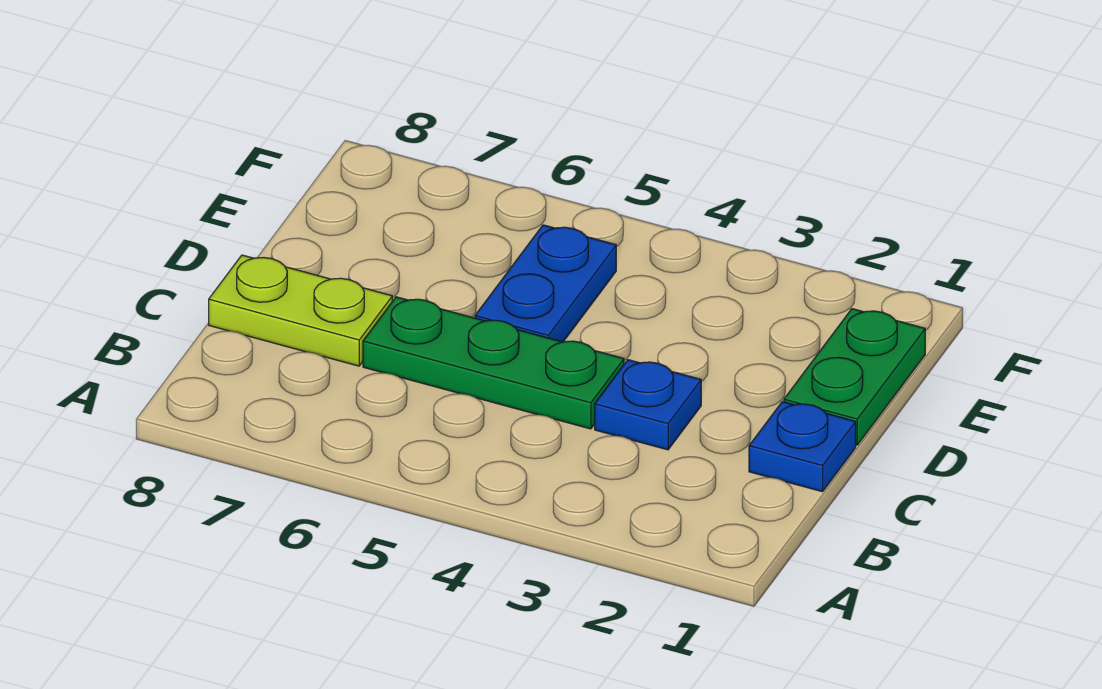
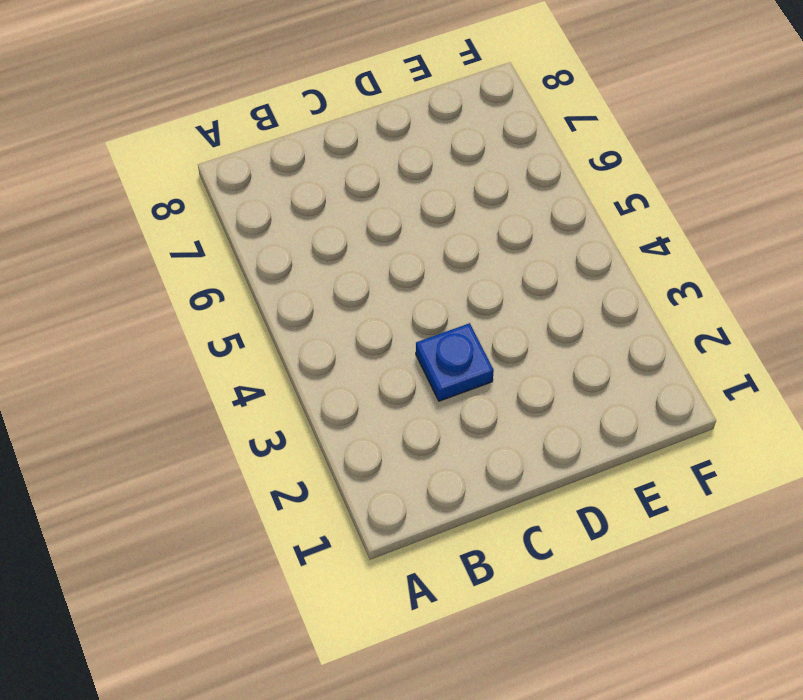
none -> blue 1x1 plate [749,402,856,492]
none -> green 1x3 plate [363,297,624,429]

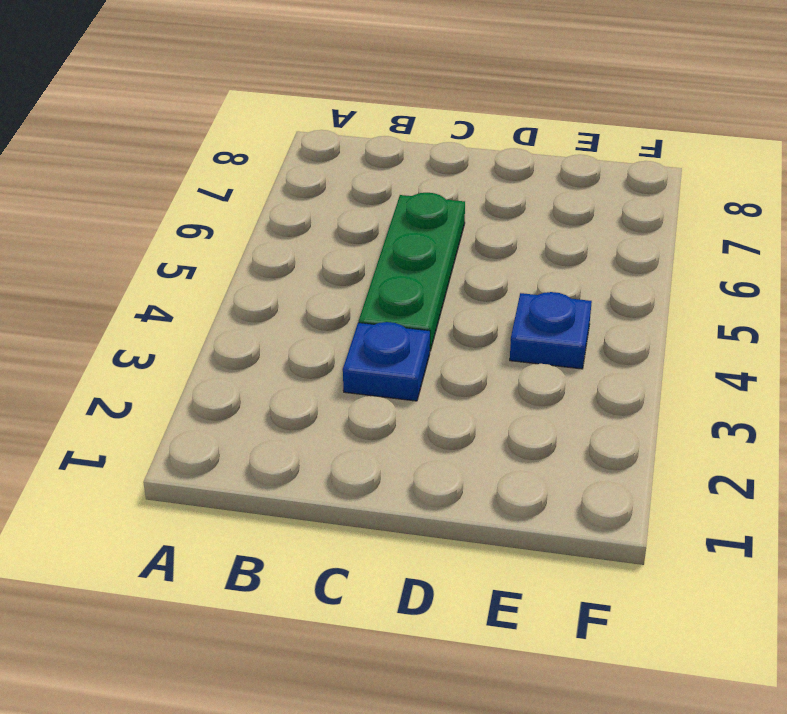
blue 1x1 plate [510,292,592,369] -> blue 1x1 plate moved to [749,402,856,492]
none -> lime 1x2 plate [209,255,392,366]
none -> green 1x2 plate [784,309,925,445]

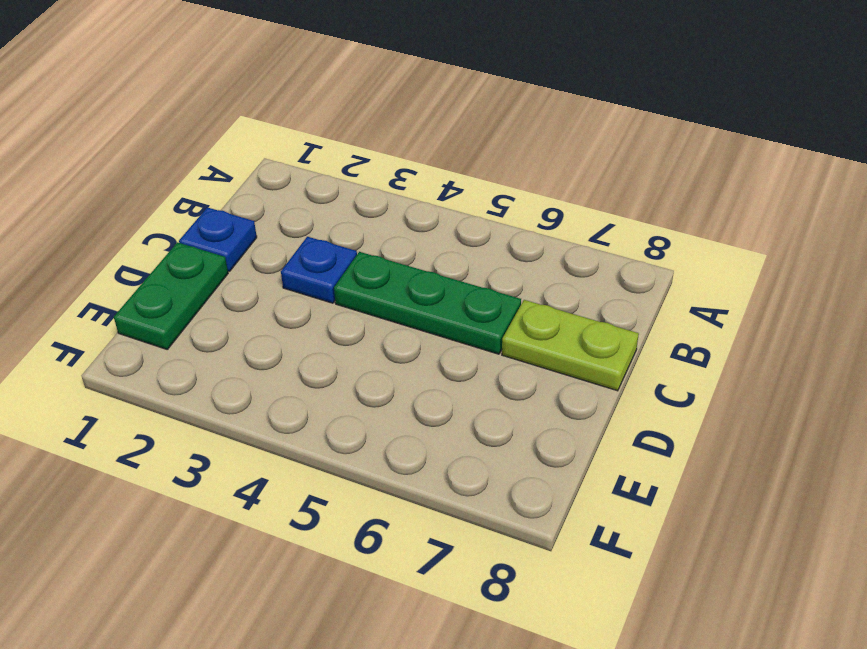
none -> blue 1x2 plate [475,225,616,342]

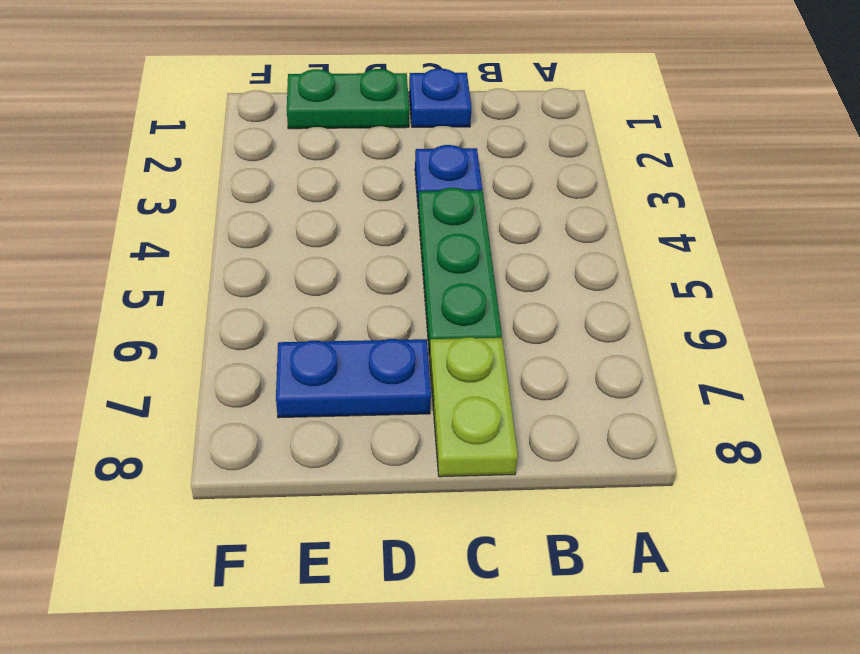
blue 1x2 plate [276,339,431,418] -> blue 1x2 plate moved to [475,225,616,342]

